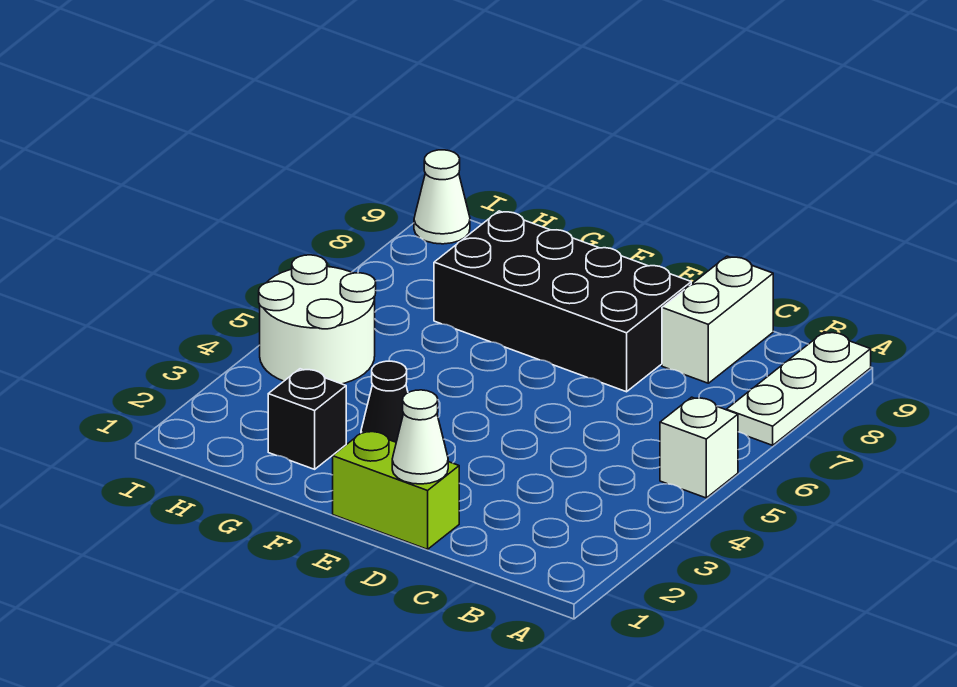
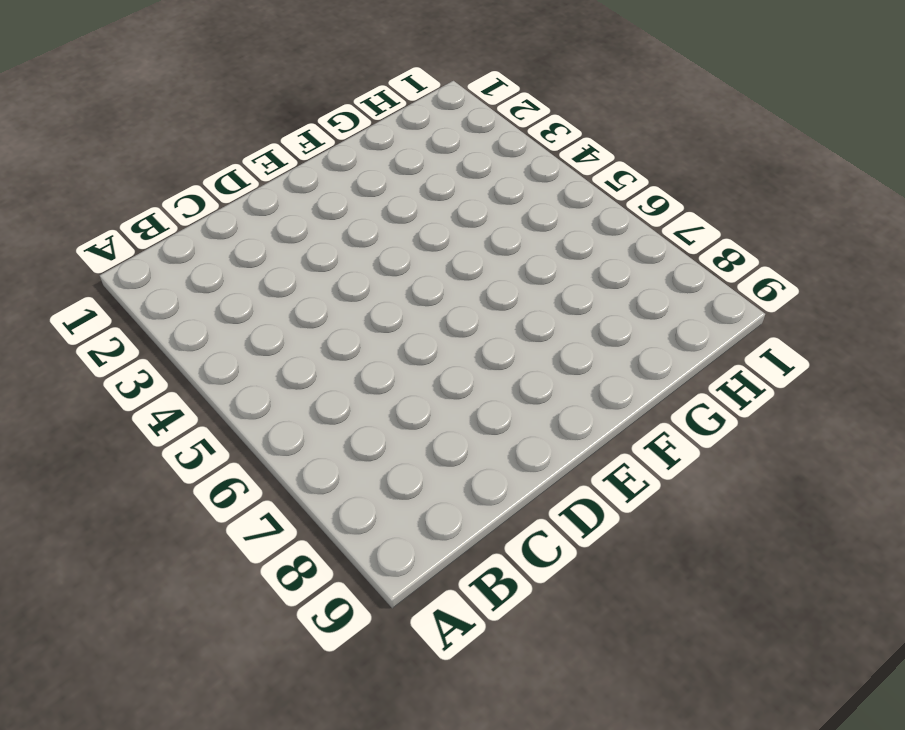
none -> white 1x1 brick [660,397,738,498]
none -> white 1x3 plate [726,332,871,445]

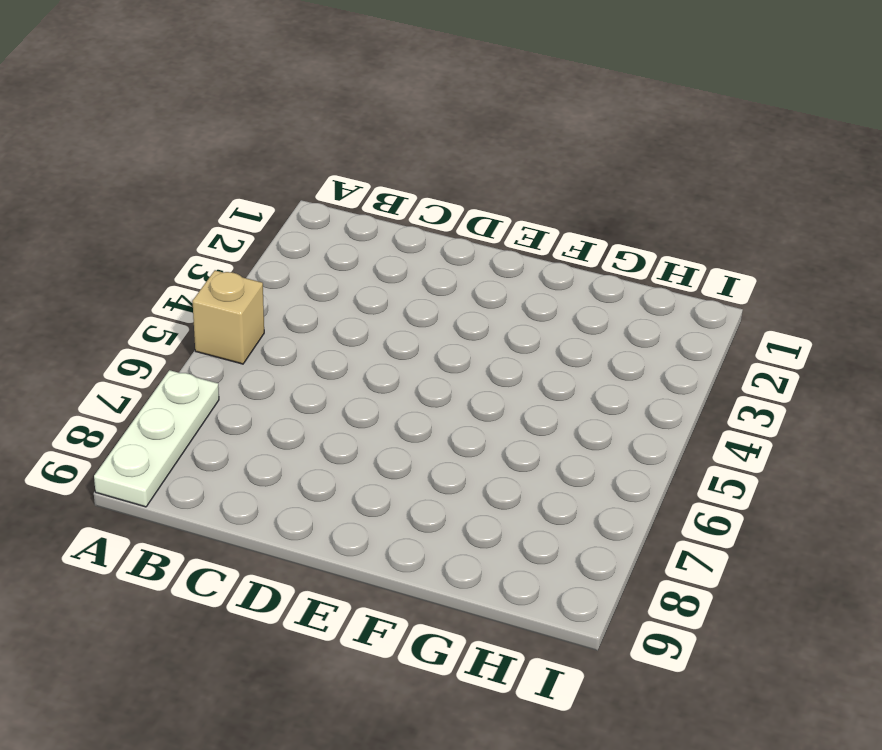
tan 1x1 brick [192,270,264,364] -> white 1x1 brick [660,397,738,498]
none -> white 1x2 brick [662,256,773,383]
none -> lime 1x2 brick [333,431,459,549]

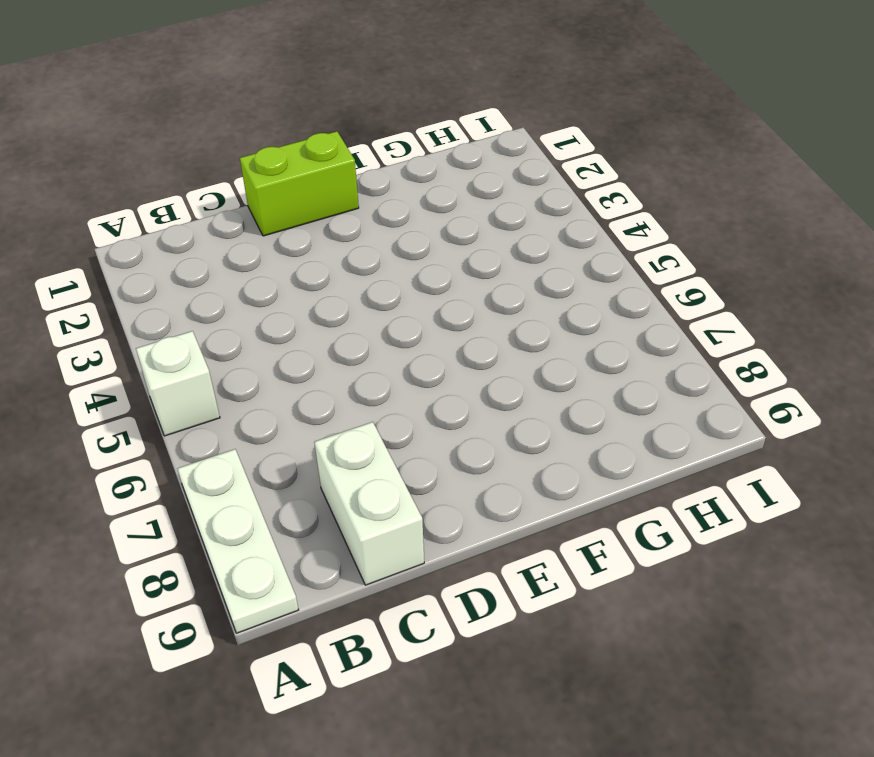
none -> black 2x4 brick [434,211,691,392]
none -> black 1x1 cone [361,361,408,442]

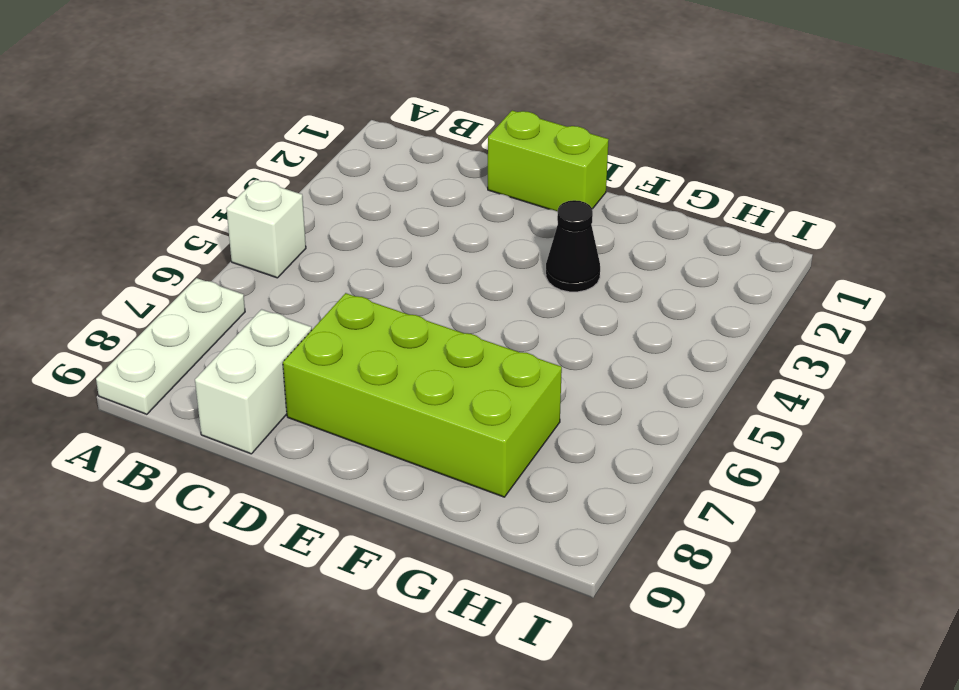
lime 2x4 brick [283,293,562,497] -> black 2x4 brick [434,211,691,392]
none -> black 1x1 brick [268,369,346,469]
none -> white 2x2 round brick [259,255,376,384]

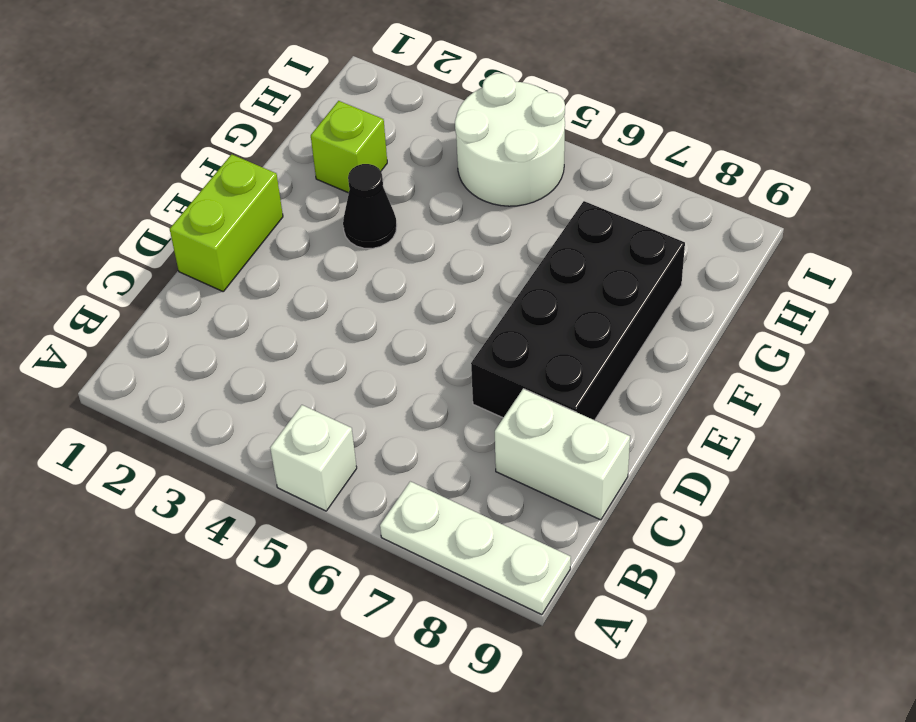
lime 1x1 brick [311,101,387,193] -> black 1x1 brick [268,369,346,469]
none -> white 1x1 cone [414,150,470,244]
none -> white 1x1 cone [392,390,448,484]

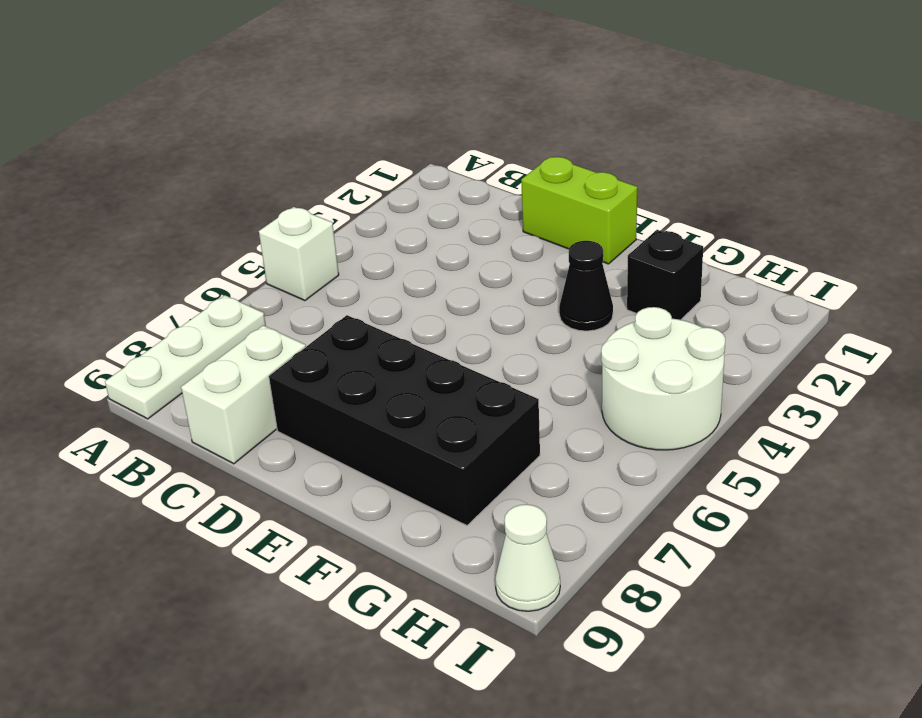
none -> white 1x1 cone [392,390,448,484]

